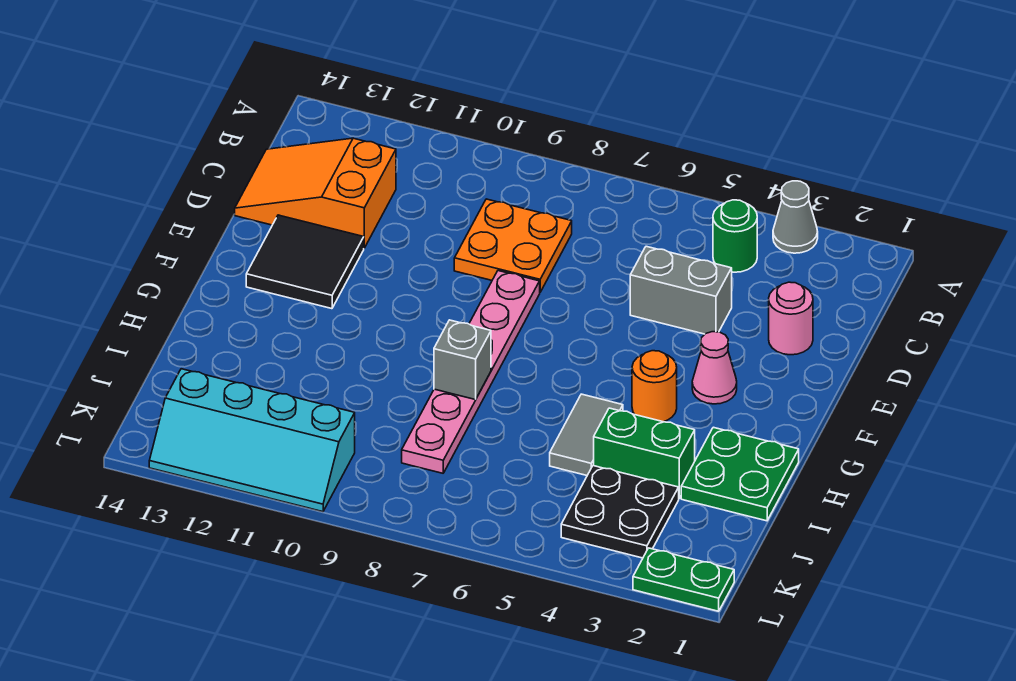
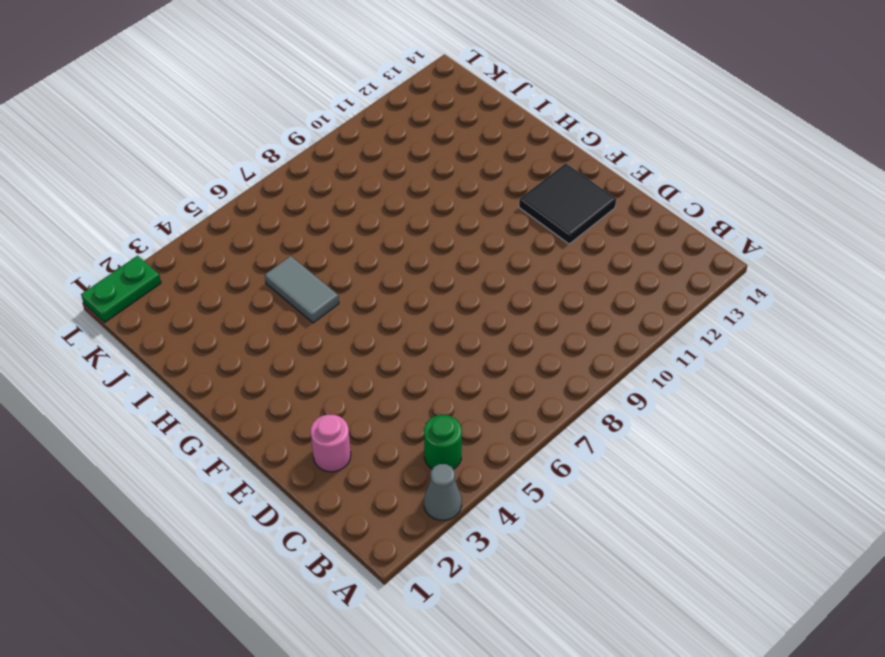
none -> orange 2x2 plate [454,199,572,292]
none -> orange 2x3 slope [235,138,396,248]
none -> grey 1x2 brick [630,246,732,334]

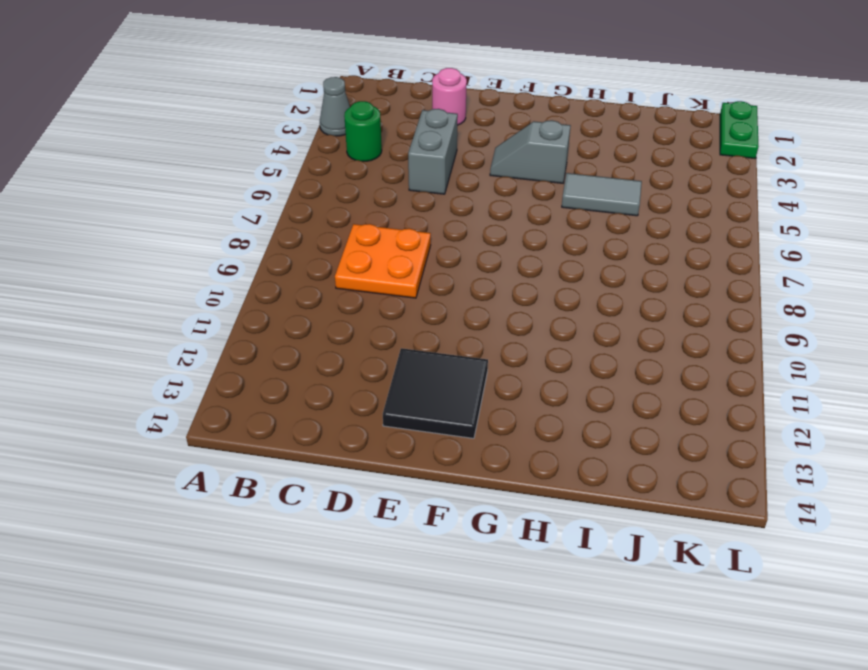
grey 1x2 slope [490,120,571,183] -> orange 1x1 round brick [632,351,677,422]
none -> orange 2x3 slope [235,138,396,248]
none -> pink 1x6 plate [402,271,540,473]
none -> pink 1x1 cone [692,332,737,404]

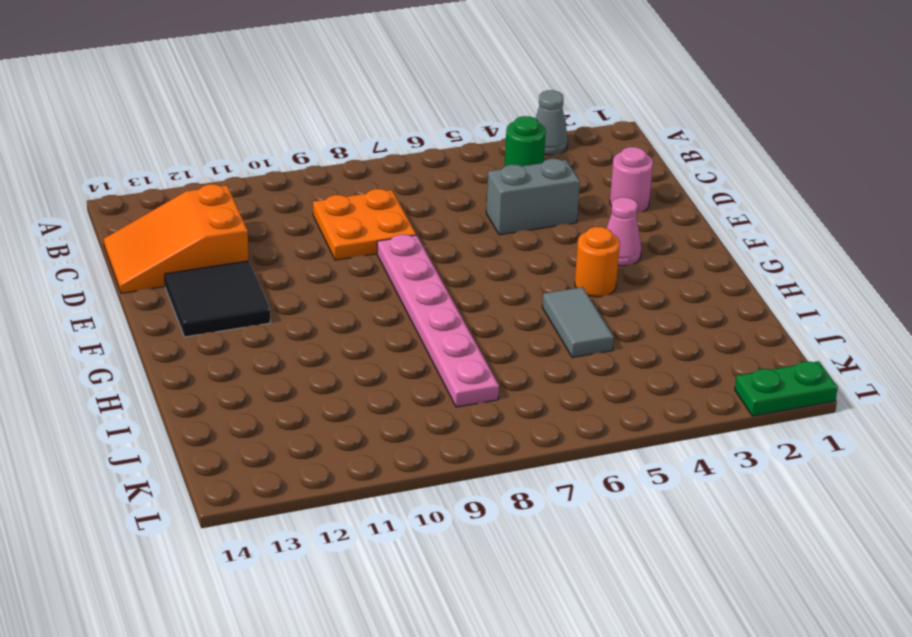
none -> green 2x2 plate [681,427,799,521]
none -> green 1x2 brick [594,408,695,498]
none -> black 2x2 plate [561,466,679,558]

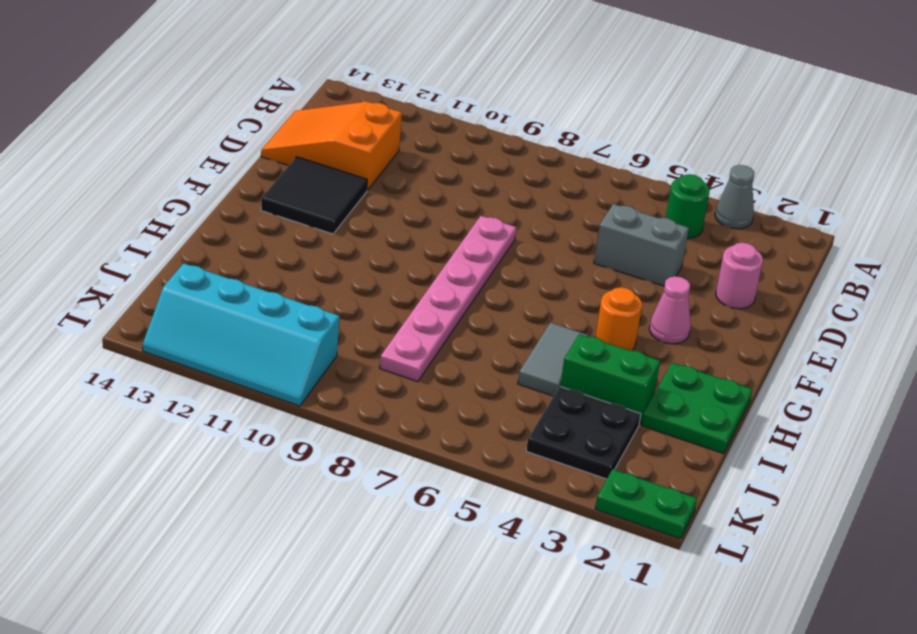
none -> orange 2x2 plate [454,199,572,292]
none -> grey 1x1 brick [434,320,491,400]

